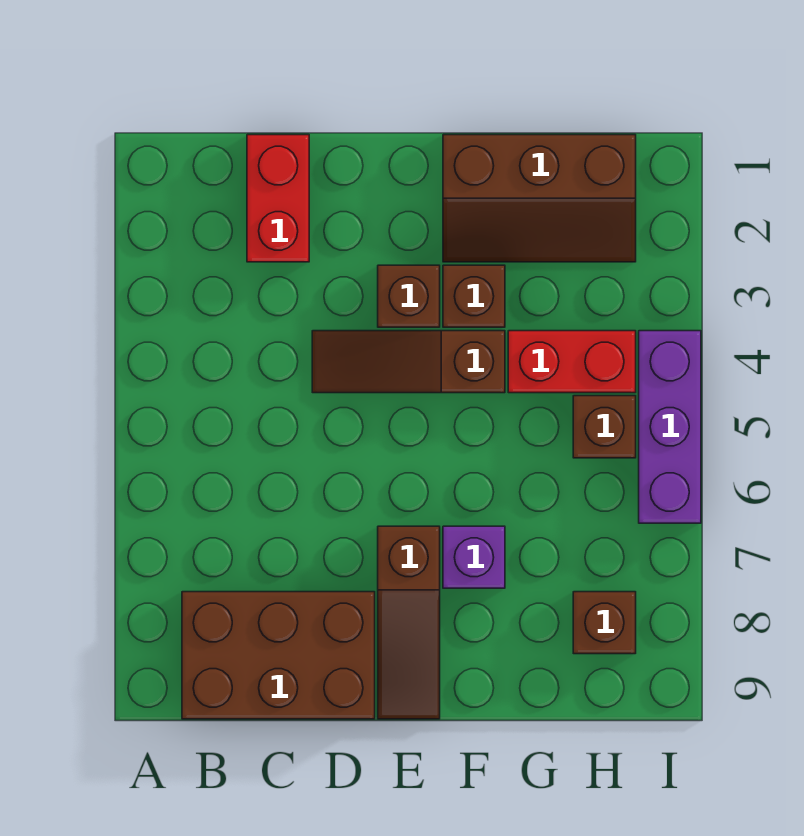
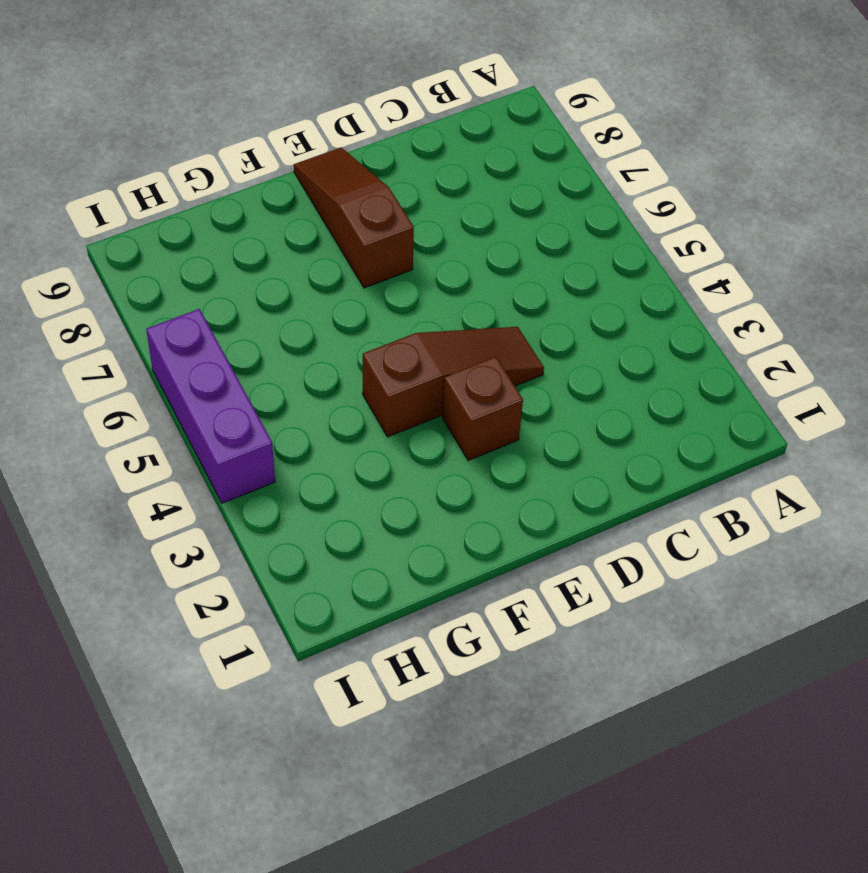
none -> brown 2x3 brick [182,592,375,719]
none -> red 1x2 brick [247,135,309,262]
none -> brown 2x3 slope [443,135,636,262]

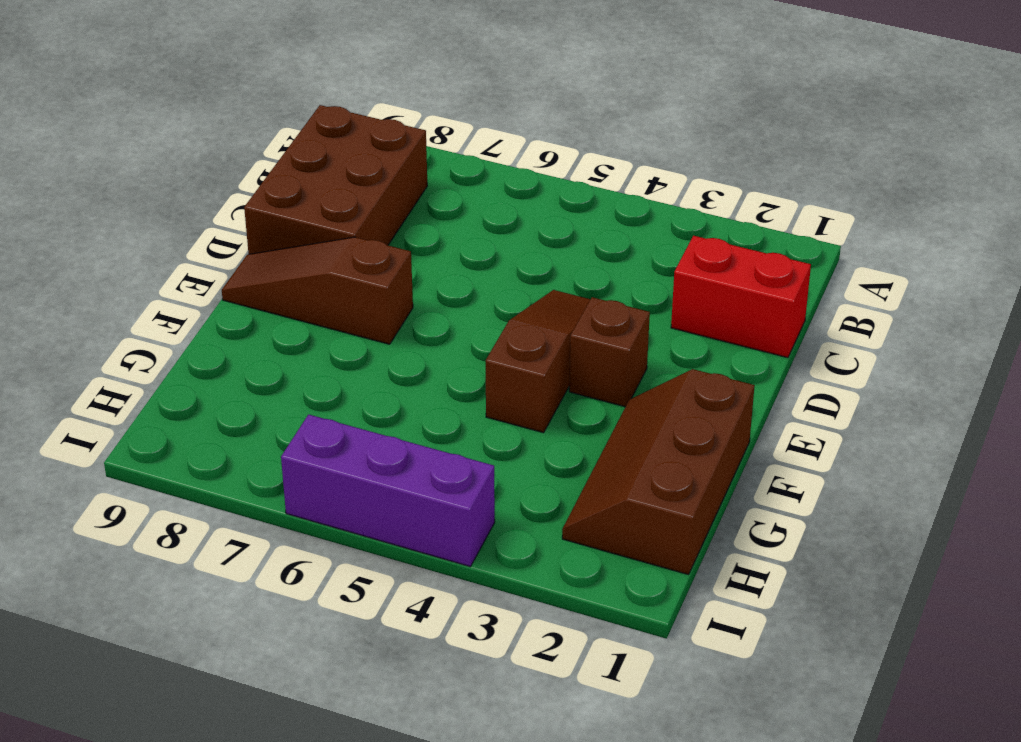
none -> brown 1x1 brick [443,265,505,327]
none -> purple 1x1 brick [443,526,505,588]
none -> red 1x2 brick [508,331,636,393]

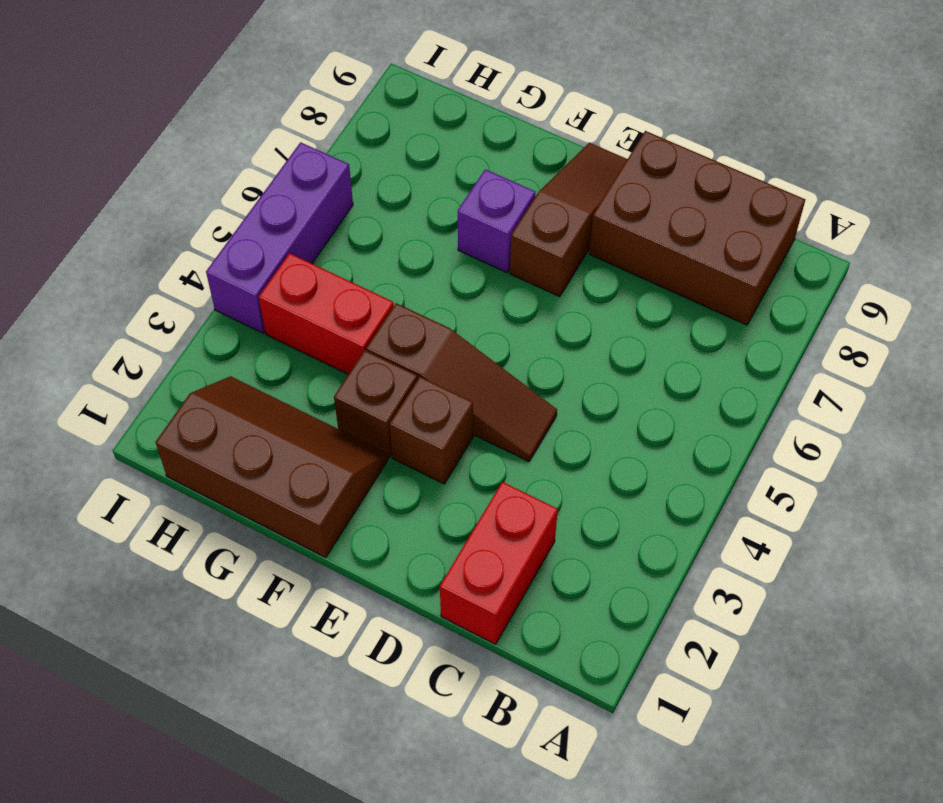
none -> brown 1x1 brick [573,396,636,458]
none -> brown 1x1 brick [573,592,636,654]

